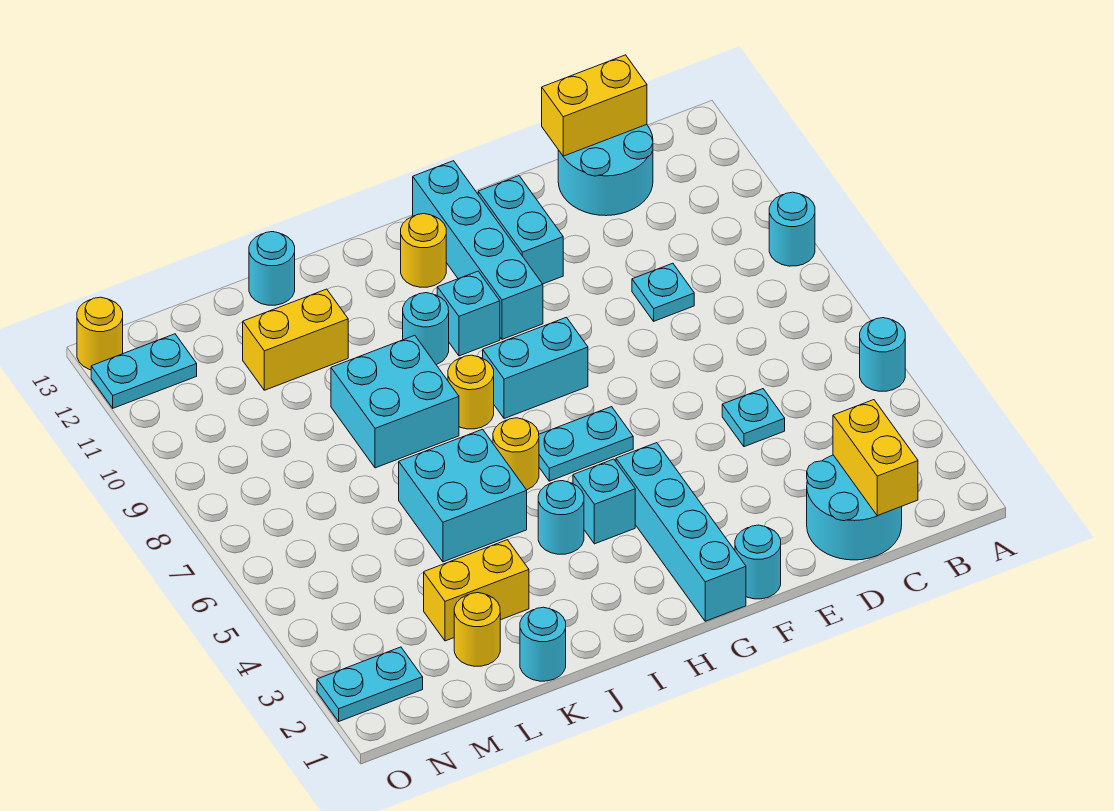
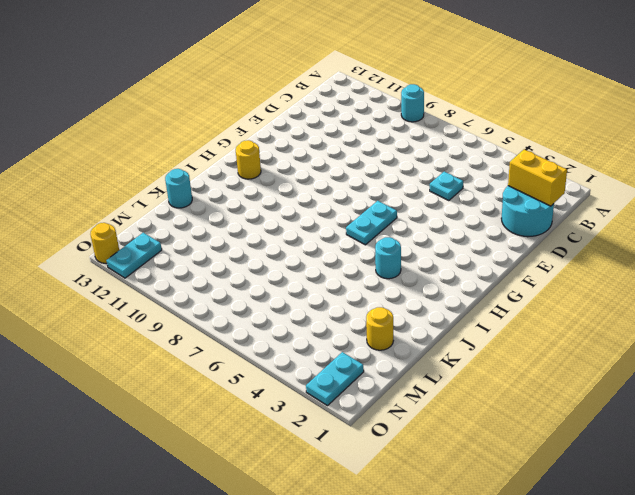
none -> cyan 1x1 round brick [860,318,905,391]
none -> cyan 2x2 round brick [558,125,653,216]
none -> cyan 1x1 plate [632,263,694,321]
none -> cyan 1x1 round brick [735,525,781,599]

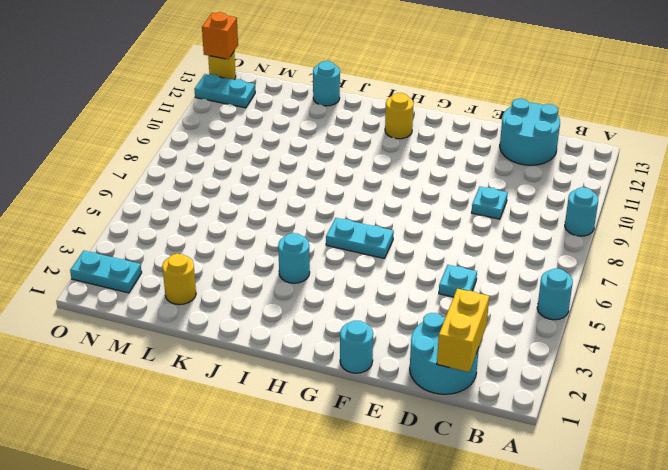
orange 1x1 brick [202,12,238,59] -> none
none -> cyan 1x2 brick [478,176,563,284]
none -> cyan 1x4 brick [616,443,746,621]
none -> cyan 1x2 brick [483,317,588,419]
none -> cyan 1x4 brick [413,161,543,339]

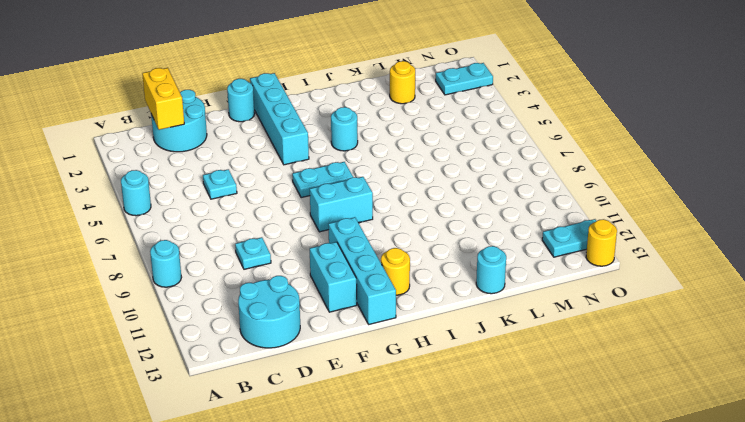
none -> cyan 1x1 brick [573,459,635,544]
none -> cyan 1x1 brick [437,271,500,356]
none -> yellow 1x1 round brick [493,418,539,490]
none -> yellow 1x1 round brick [448,355,494,429]

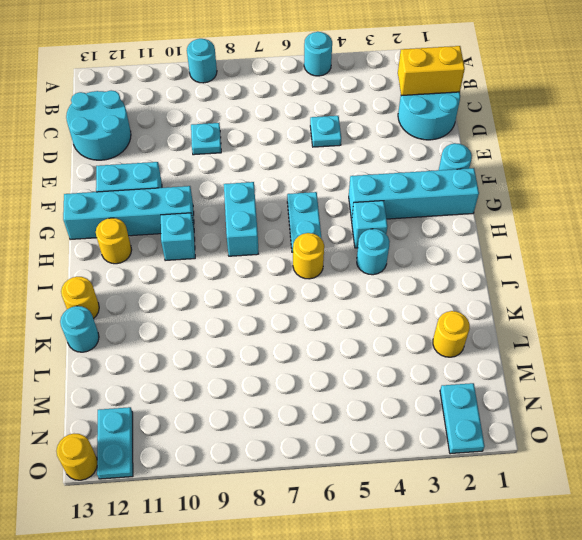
yellow 1x1 round brick [61,277,99,319] -> yellow 1x1 round brick moved to [448,355,494,429]
none -> cyan 1x1 round brick [403,293,449,365]
none -> cyan 2x2 brick [399,429,527,562]
none -> cyan 2x2 brick [331,335,459,468]
none -> cyan 1x1 round brick [520,607,566,681]

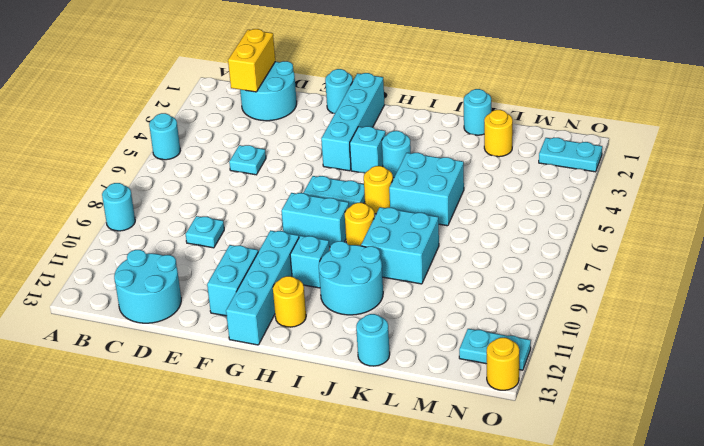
cyan 2x2 round brick [319,241,383,315] -> cyan 1x1 round brick [403,293,449,365]
none -> yellow 1x2 brick [424,540,529,641]
none -> yellow 1x2 brick [243,289,348,390]
none -> yellow 1x2 brick [542,55,647,156]

